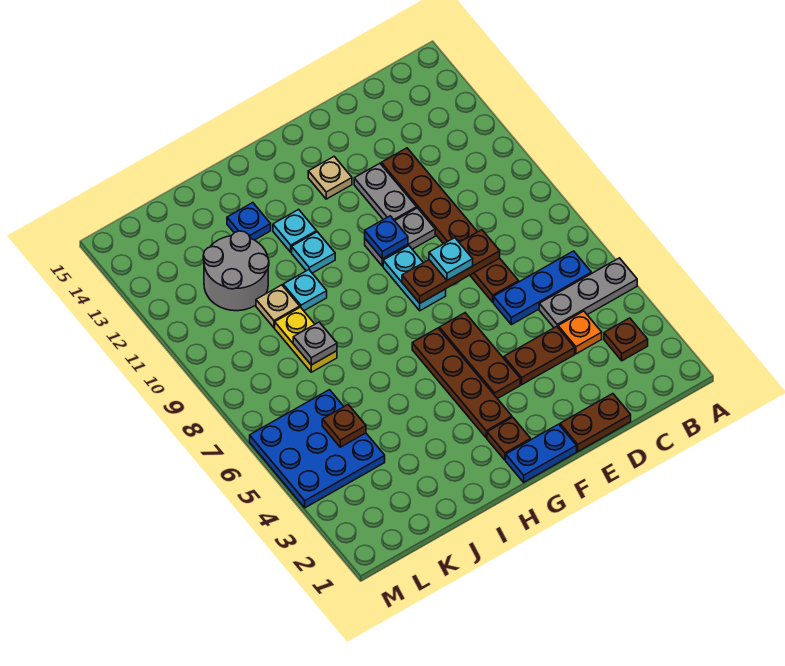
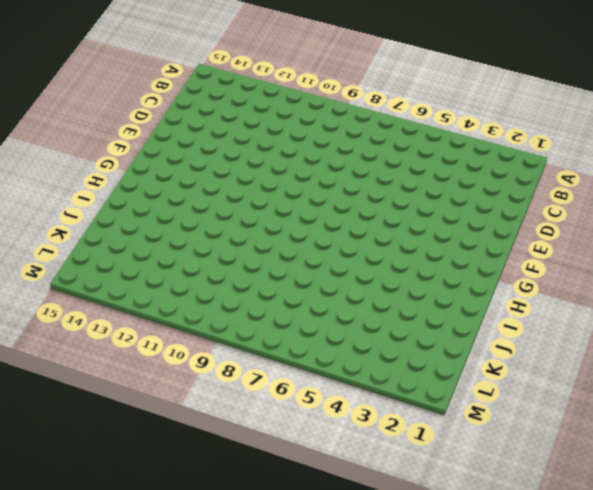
none -> grey 1x3 plate [539,258,637,328]
none -> brown 1x1 plate [604,318,648,361]
none -> blue 1x3 plate [494,251,591,325]

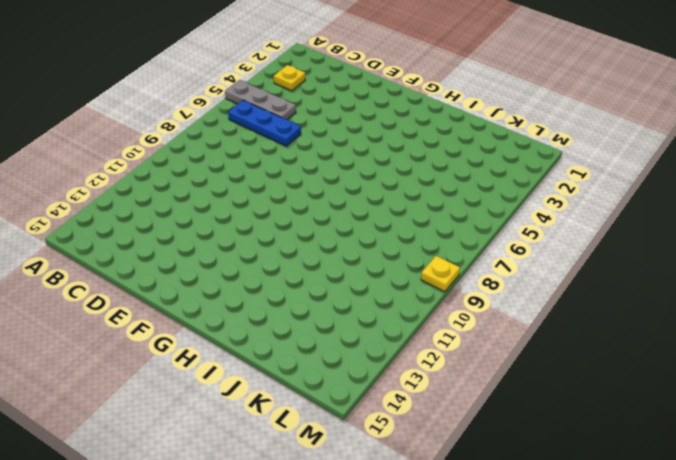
yellow 1x1 plate [274,65,305,91] -> brown 1x1 plate [604,318,648,361]
yellow 1x1 plate [421,256,460,292] -> none
none -> orange 1x1 plate [558,311,602,354]
none -> brown 1x2 plate [560,394,631,452]
none -> brown 1x2 plate [504,327,575,385]

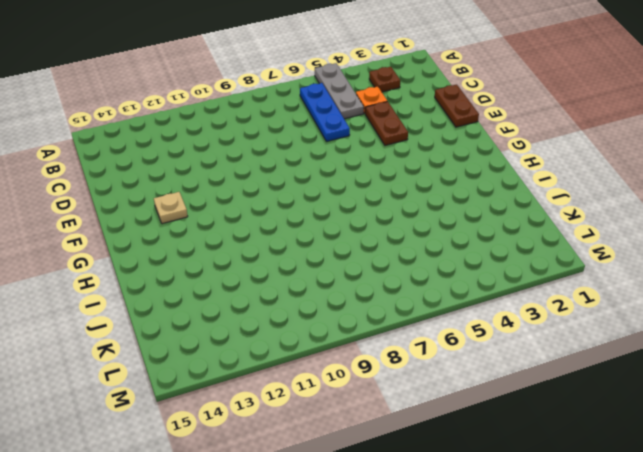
none -> brown 1x6 plate [381,148,519,302]
none -> grey 1x2 plate [365,208,435,266]
none -> grey 1x2 plate [354,163,417,221]

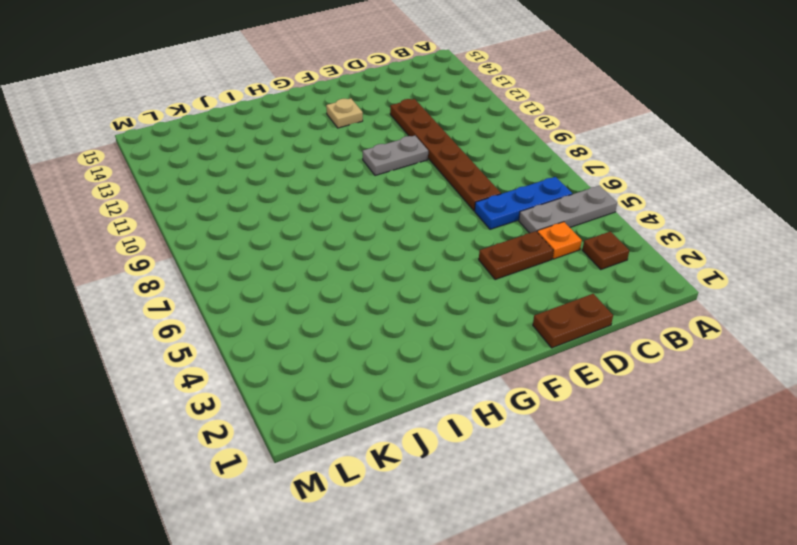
none -> grey 1x2 plate [354,163,417,221]
none -> blue 1x2 plate [506,424,577,482]
none -> brown 1x3 plate [439,313,520,399]

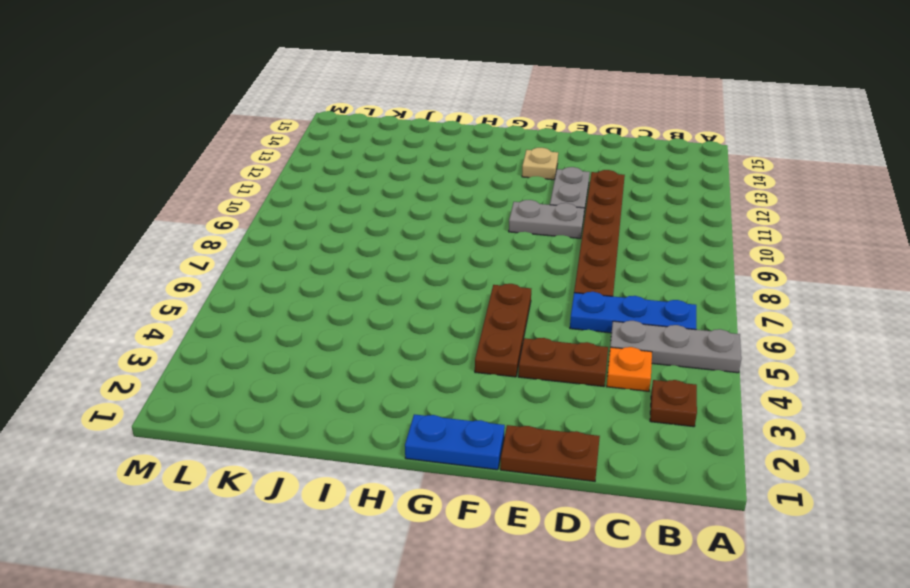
none -> cyan 1x2 plate [383,246,446,311]
none -> brown 1x1 plate [487,417,531,460]
none -> brown 1x4 plate [412,328,512,438]

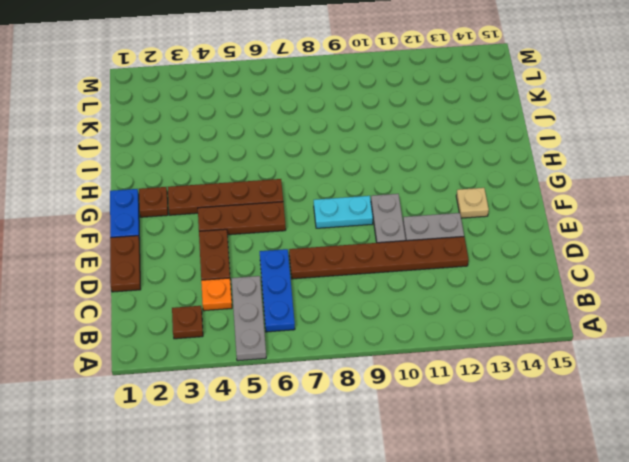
none -> cyan 1x1 plate [292,232,335,273]
none -> cyan 1x1 plate [273,209,317,252]
none -> cyan 1x1 plate [283,270,327,311]

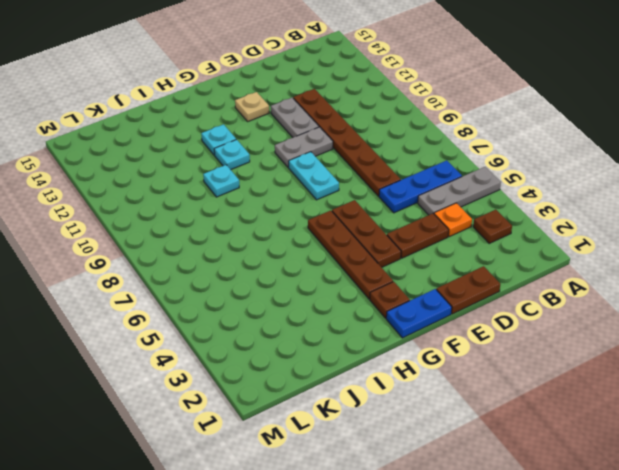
none -> blue 1x1 plate [227,203,271,240]
none -> yellow 1x2 plate [275,307,337,372]
none -> tan 1x1 plate [256,285,300,328]

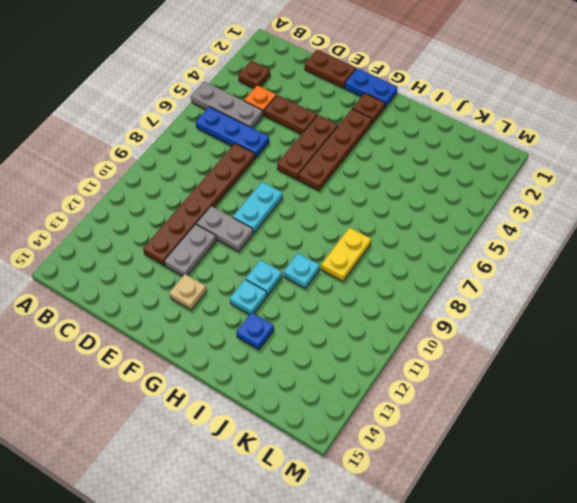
none -> tan 1x1 plate [256,285,300,328]
none -> grey 2x2 round brick [203,231,269,311]
none -> blue 3x3 plate [250,390,385,508]

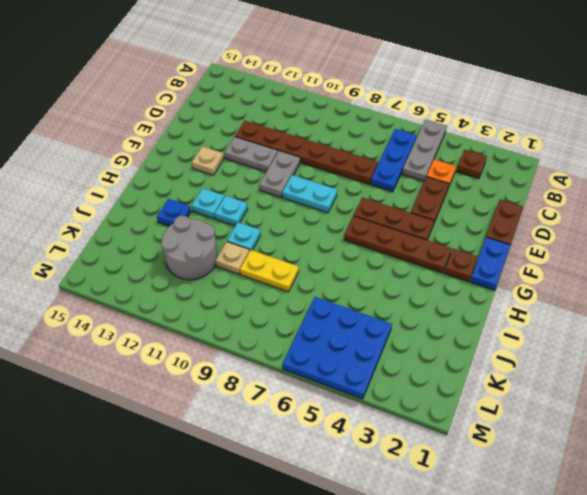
none -> brown 1x3 plate [402,230,500,303]
none -> blue 1x1 plate [365,216,408,259]
none -> grey 1x1 plate [293,322,337,365]

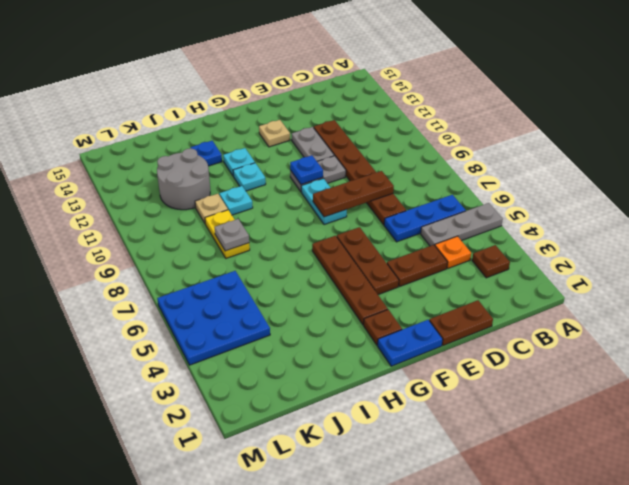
none -> brown 1x1 plate [322,405,366,447]
none -> cyan 1x1 plate [429,238,473,280]

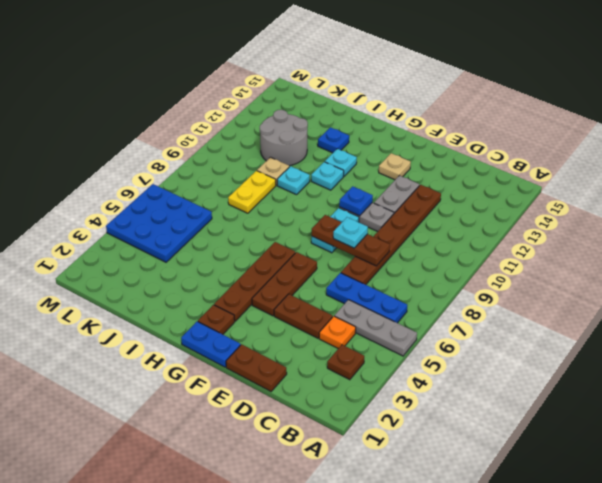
none -> grey 1x1 plate [293,322,337,365]
none -> brown 1x1 plate [322,405,366,447]

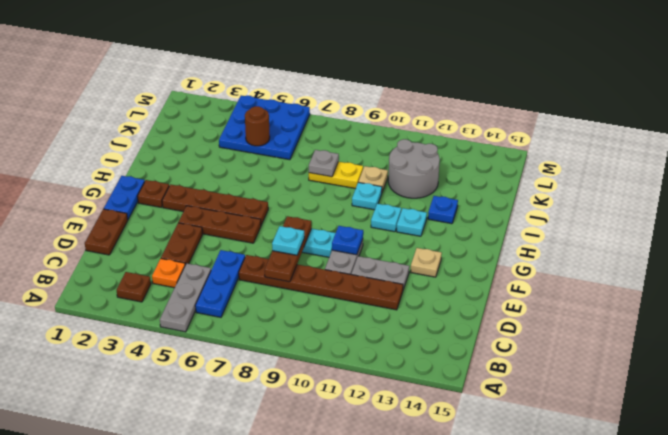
brown 1x1 round brick [245,106,270,146] -> brown 1x1 plate [322,405,366,447]

